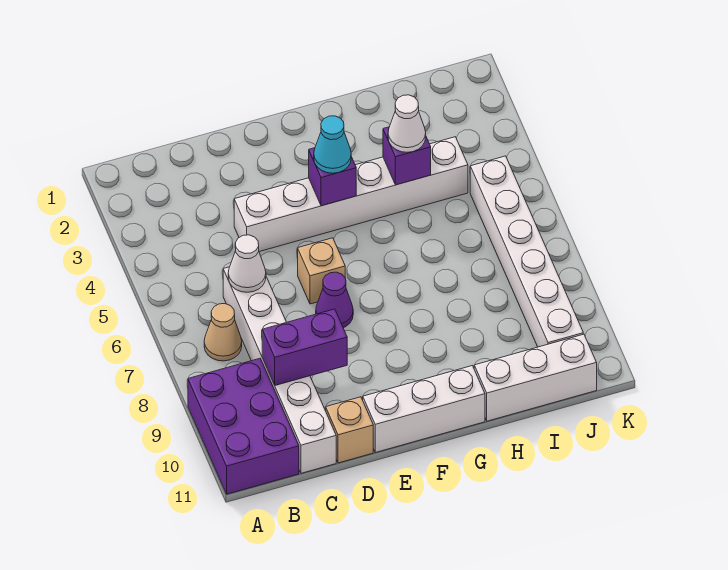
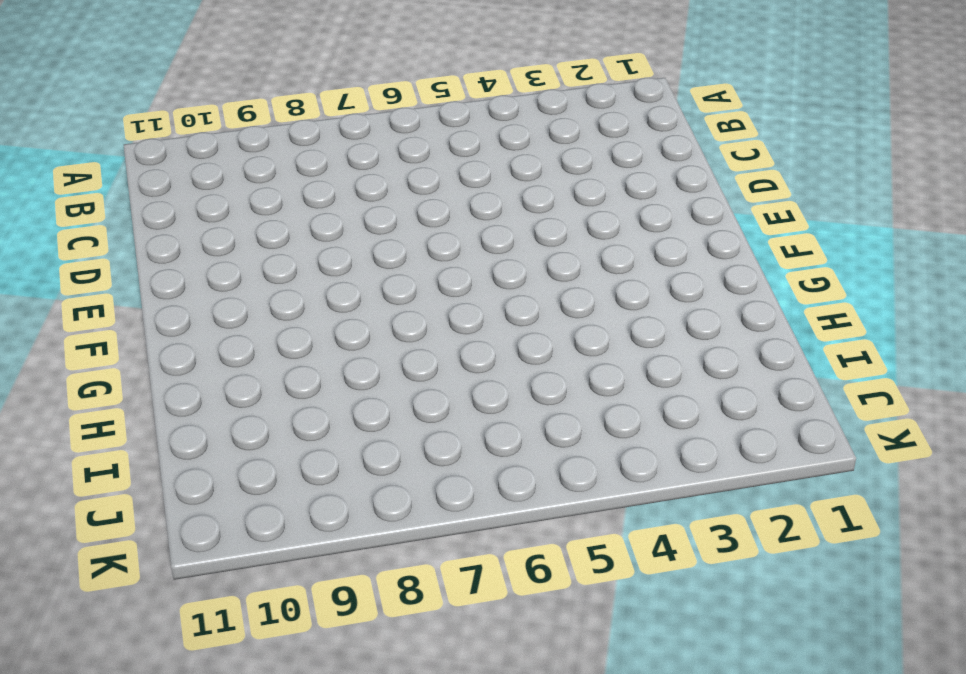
none -> purple 2x3 brick [188,359,299,494]
none -> tan 1x1 cone [204,304,242,361]
none -> white 1x6 brick [223,267,336,473]

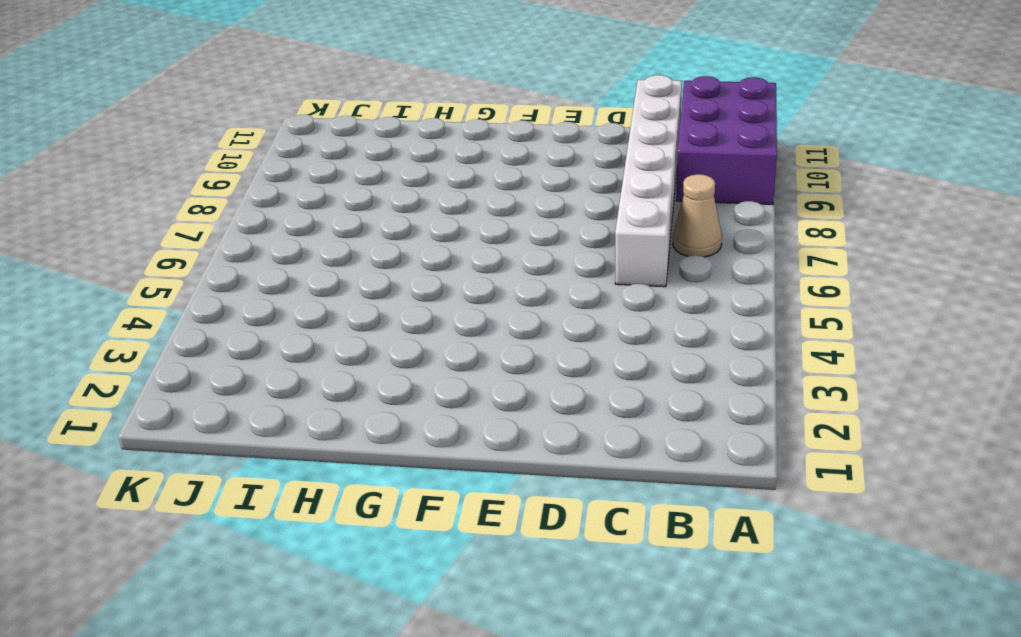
none -> white 1x6 brick [234,137,468,252]
none -> tan 1x1 brick [326,397,373,463]
none -> tan 1x1 brick [298,238,345,304]

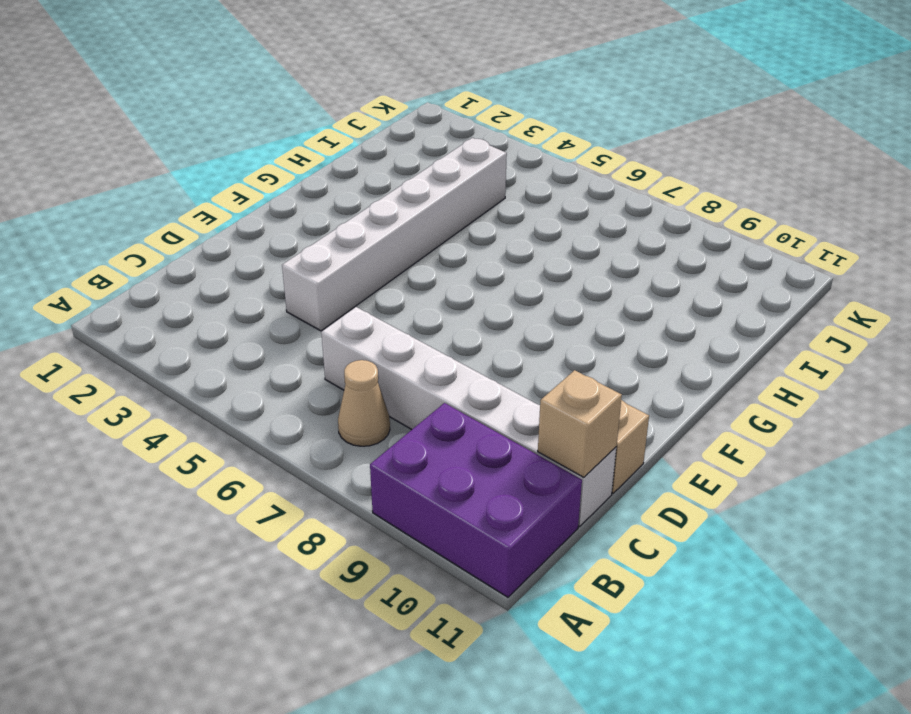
tan 1x1 brick [538,370,622,477] -> tan 1x1 brick moved to [298,238,345,304]
none -> purple 1x1 cone [316,272,353,328]
none -> white 1x3 brick [363,366,485,453]
none -> white 1x3 brick [474,334,597,421]

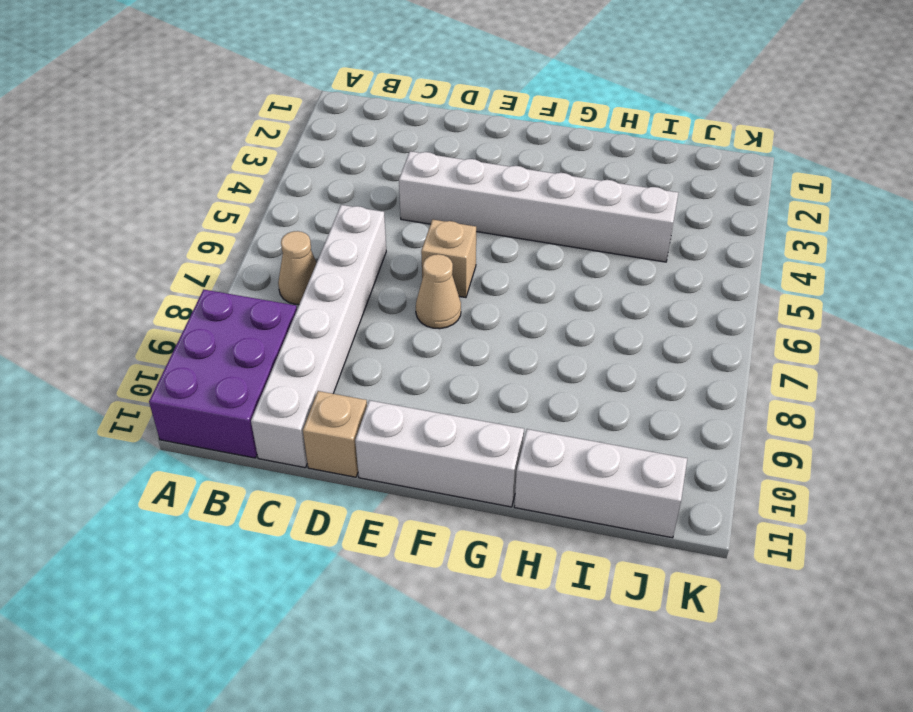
tan 1x1 cone [416,254,461,329] -> purple 1x1 cone [316,272,353,328]
none -> white 1x6 brick [470,156,583,347]
none -> white 1x1 cone [228,235,266,292]
none -> purple 1x2 brick [262,309,347,385]

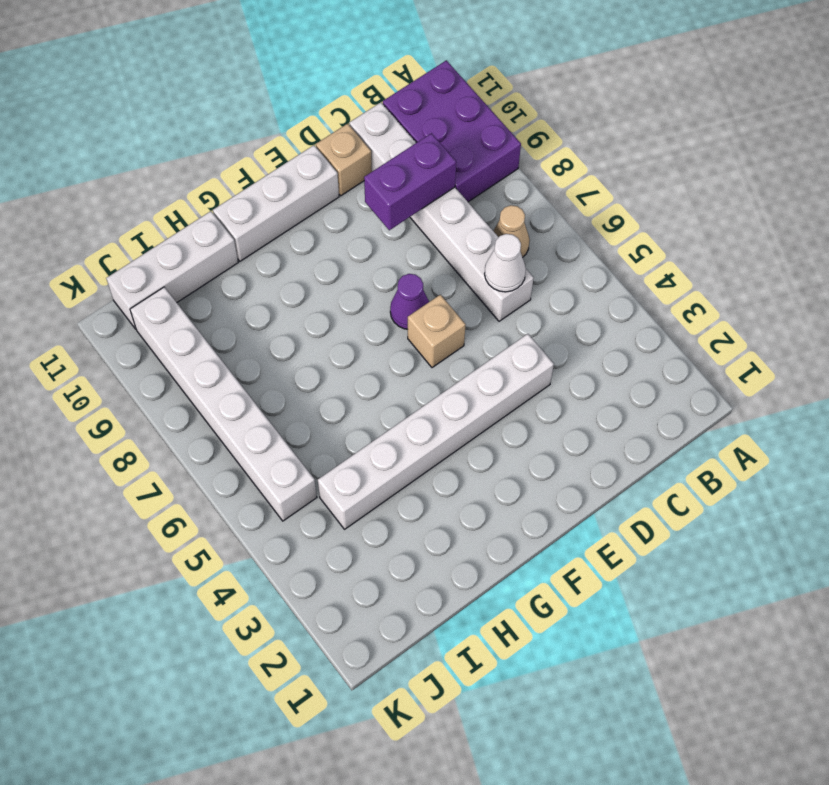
none -> purple 1x1 brick [309,148,356,206]
none -> purple 1x1 brick [383,127,431,185]
none -> cyan 1x1 cone [314,116,351,173]

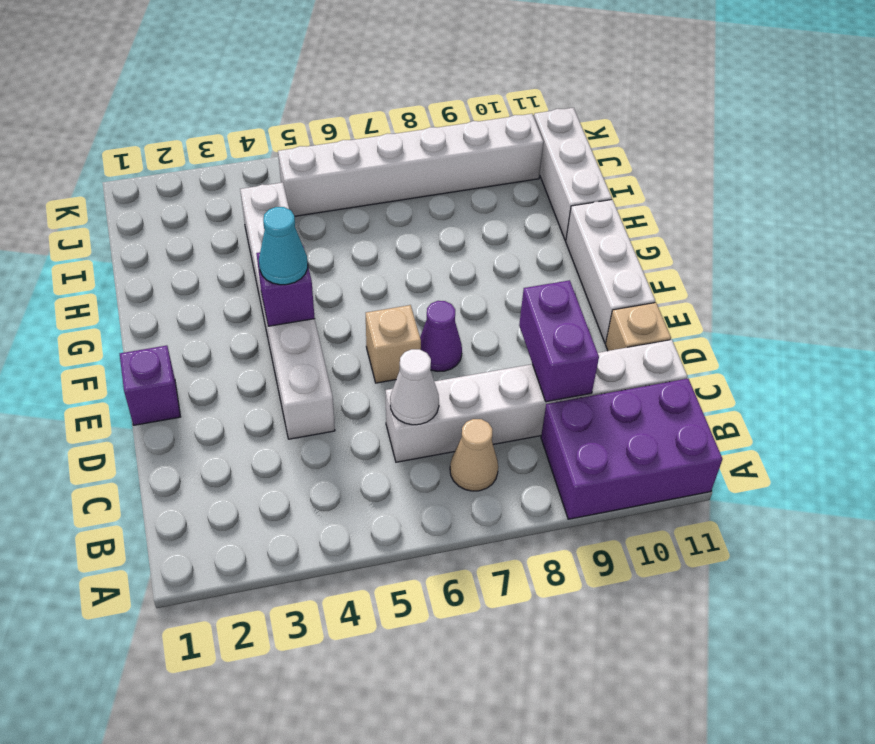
purple 1x1 brick [120,346,180,425] -> purple 1x1 brick moved to [383,127,431,185]
none -> white 1x1 cone [388,95,426,152]

